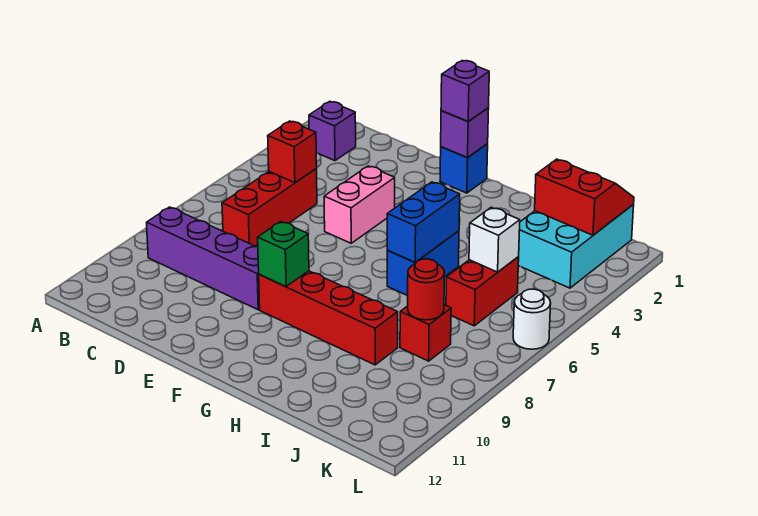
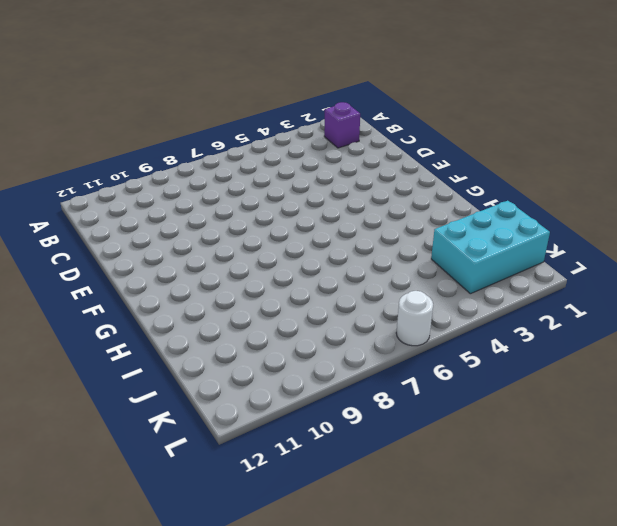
none -> purple 1x4 brick [147,207,260,310]
none -> red 1x3 brick [222,169,317,246]
none -> pink 1x2 brick [324,166,395,243]

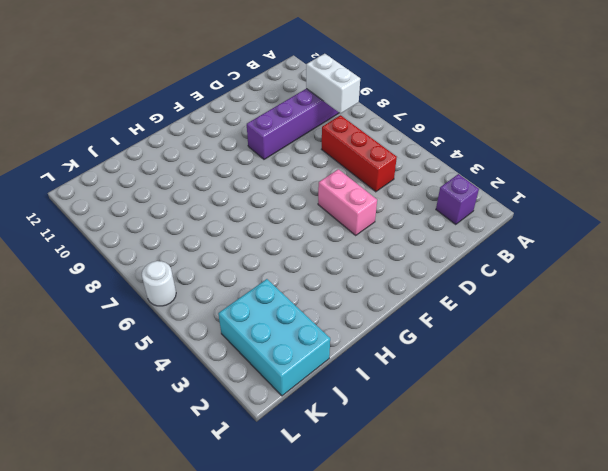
white 1x2 brick [306,54,360,113] -> none
none -> blue 1x1 brick [440,144,488,193]
none -> red 1x4 brick [259,271,398,365]
none -> blue 1x2 brick [387,231,459,296]

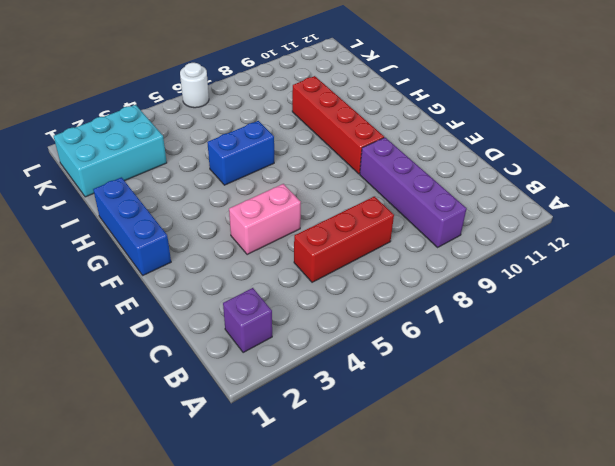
blue 1x3 brick [93,177,171,275] -> blue 1x1 brick [440,144,488,193]
none -> red 1x2 brick [446,257,519,326]
none -> red 1x1 brick [400,305,451,361]
none -> red 1x1 brick [268,121,317,183]

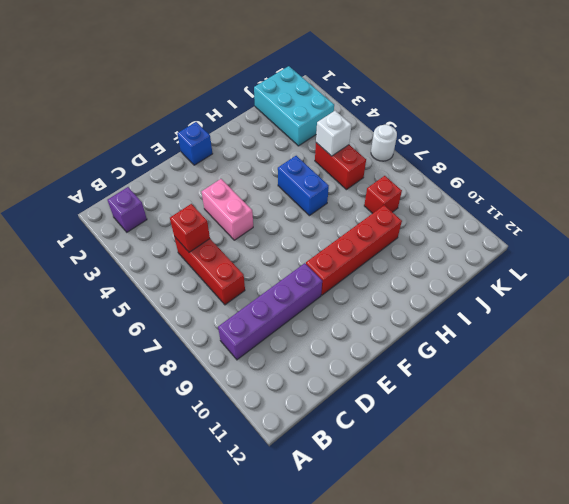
none -> purple 1x1 brick [441,108,489,158]
none -> green 1x1 brick [258,221,309,287]
none -> blue 1x2 brick [387,182,460,262]

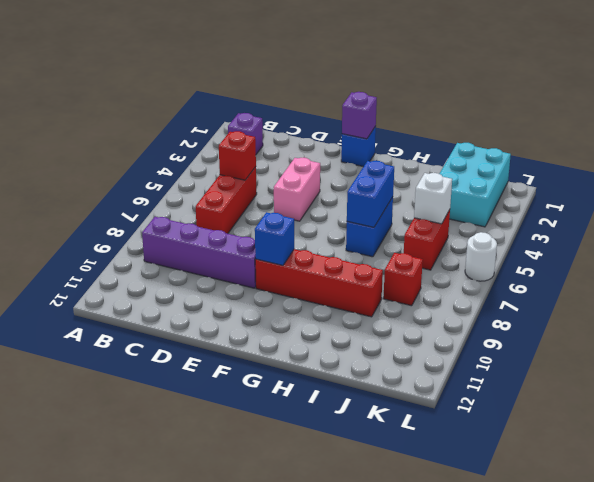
blue 1x1 brick [255,212,294,265] -> green 1x1 brick [258,221,309,287]
none -> red 2x2 slope [535,159,634,235]
none -> red 1x1 round brick [408,259,444,320]
none -> purple 1x1 brick [441,61,489,121]

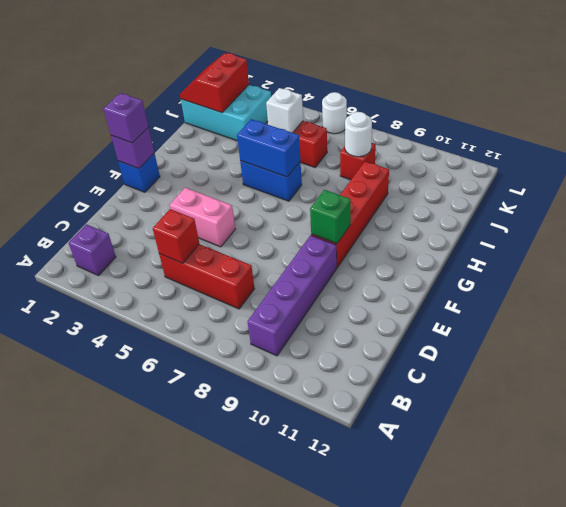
white 1x1 round brick [345,112,372,157] -> red 1x1 round brick [408,259,444,320]

